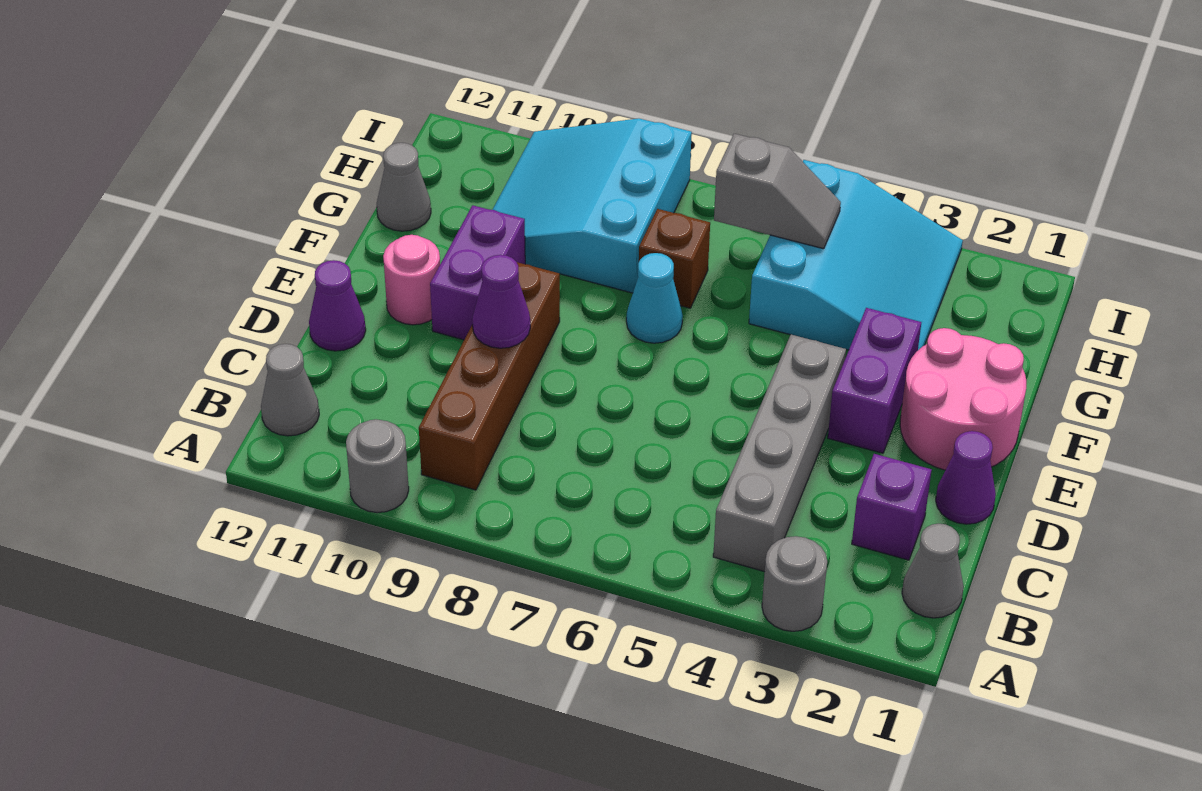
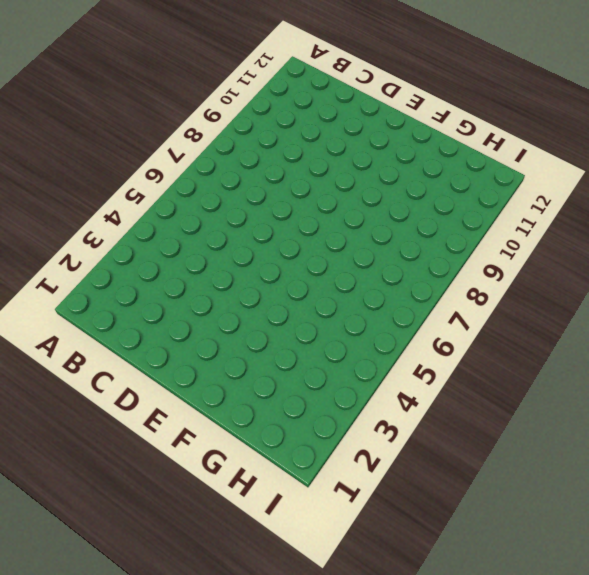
none -> grey 1x1 round brick [762,536,827,631]
none -> grey 1x1 round brick [346,419,409,513]
none -> grey 1x1 cone [902,524,964,618]

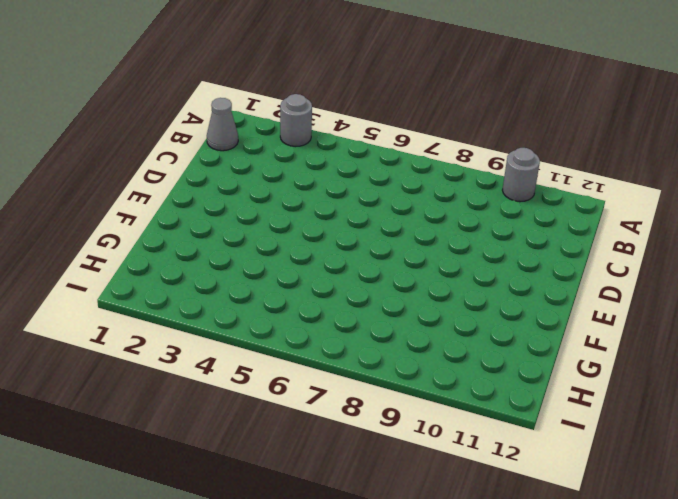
none -> grey 1x4 brick [713,335,846,572]
none -> brown 1x4 brick [419,262,560,490]
none -> grey 1x1 cone [261,344,319,436]

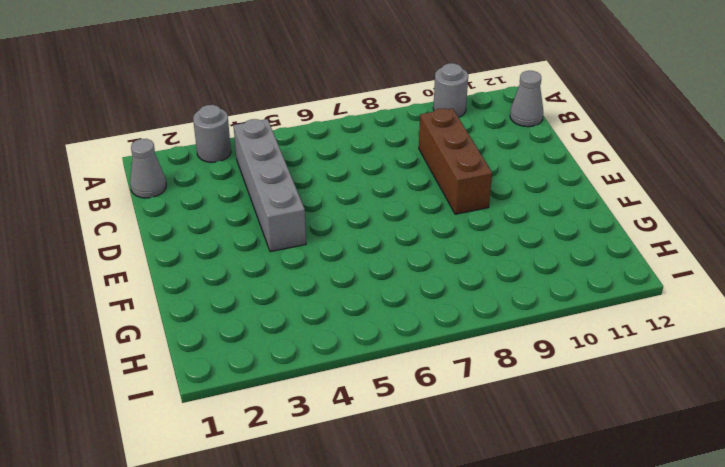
brown 1x3 brick [419,108,492,214] -> brown 1x4 brick [419,262,560,490]
none -> purple 1x1 brick [852,454,932,560]
none -> purple 1x1 cone [936,431,996,524]
none -> purple 1x1 cone [309,260,366,351]

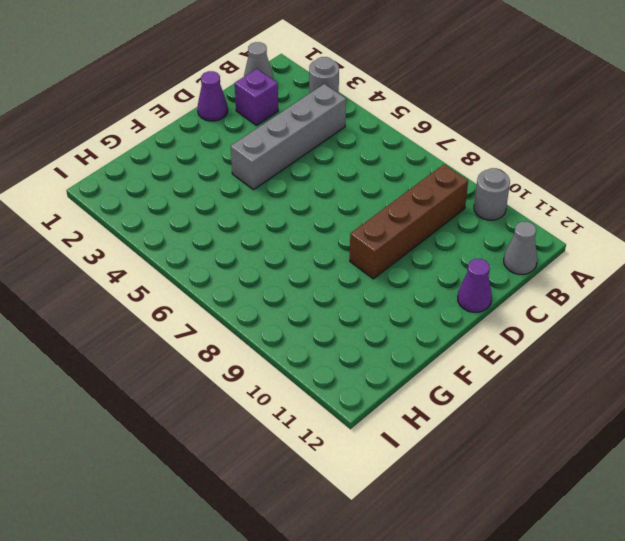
none -> pink 2x2 round brick [900,328,1026,470]
none -> purple 1x2 brick [828,308,921,453]
none -> purple 1x2 brick [430,205,525,340]

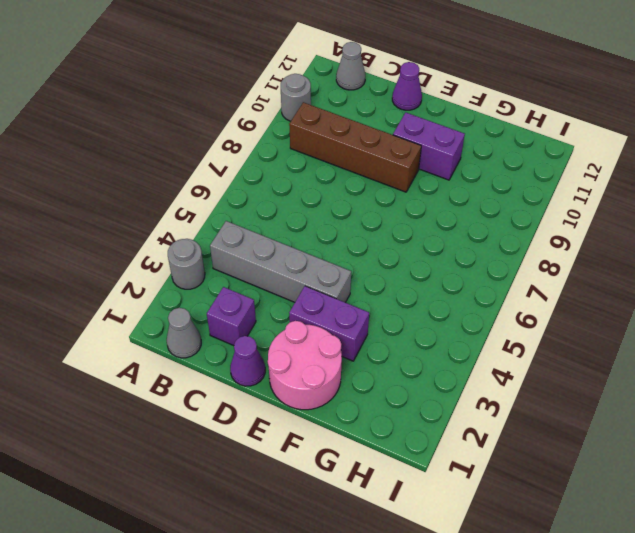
none -> pink 1x1 round brick [383,235,440,325]
none -> cyan 1x1 cone [626,253,683,343]
none -> cyan 3x3 slope [749,160,963,350]

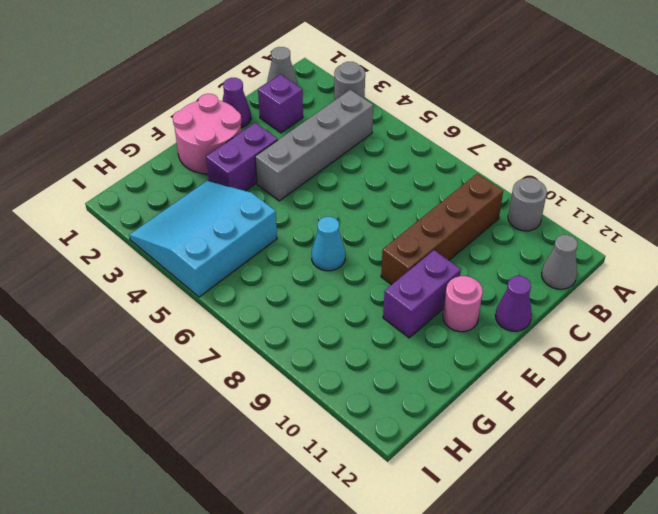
none -> brown 1x1 brick [639,209,710,308]
none -> cyan 3x3 slope [493,118,692,293]
none -> grey 1x1 cone [377,143,431,231]

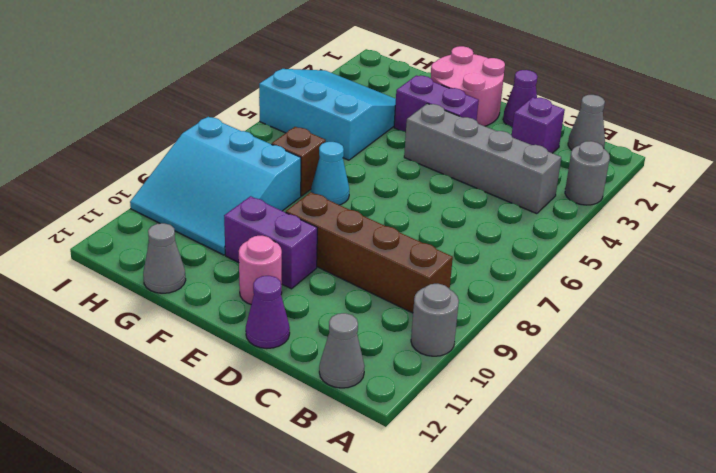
none -> purple 1x1 cone [472,255,530,348]
none -> grey 1x2 slope [714,134,841,249]

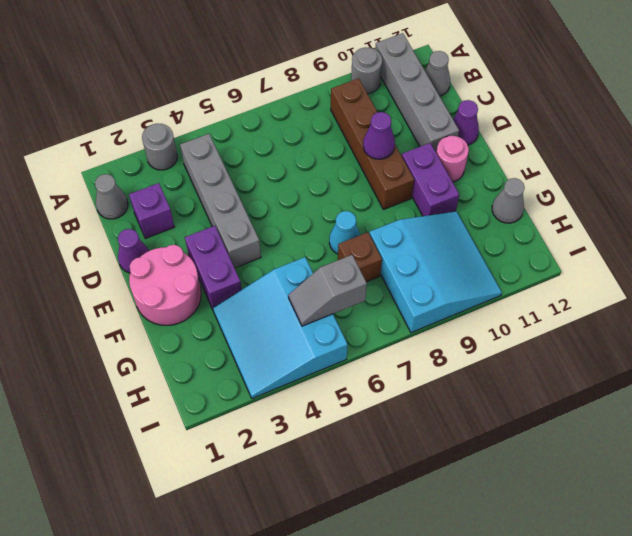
grey 1x4 brick [375,33,459,152] -> none

